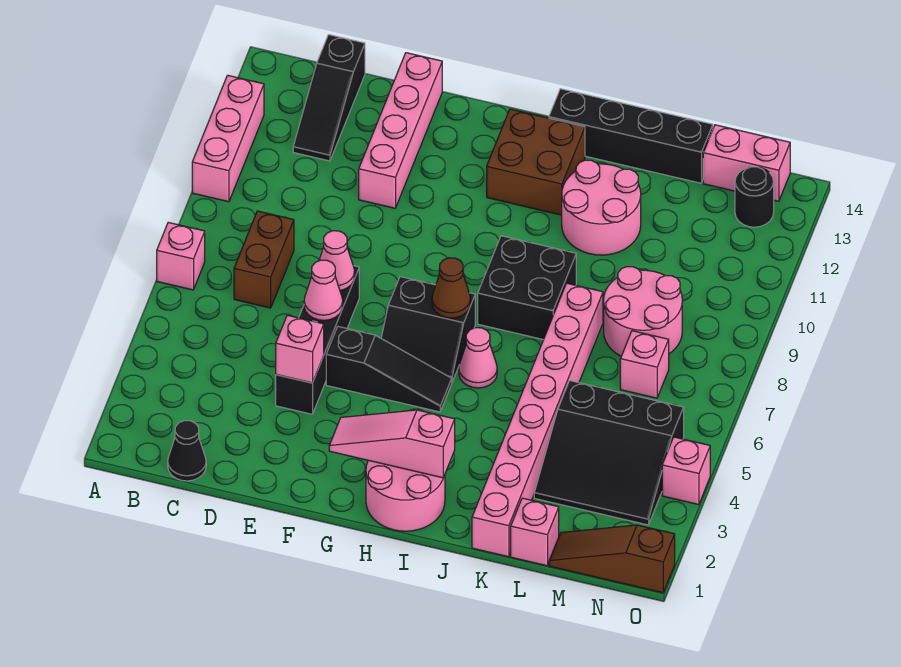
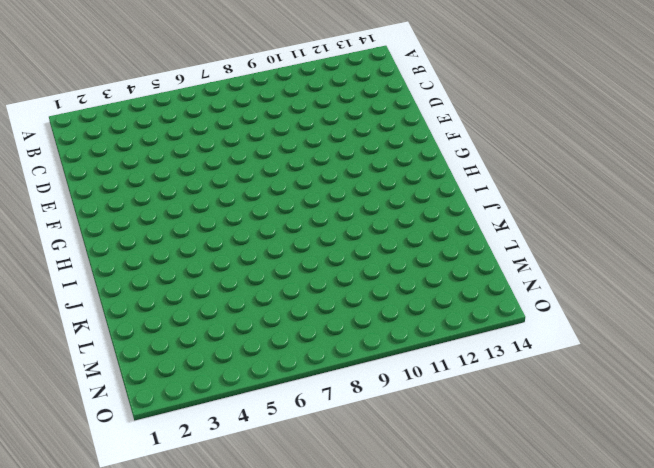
none -> pink 1x1 brick [157,222,205,290]
none -> pink 1x3 brick [192,75,264,202]
none -> black 1x1 cone [168,421,206,481]

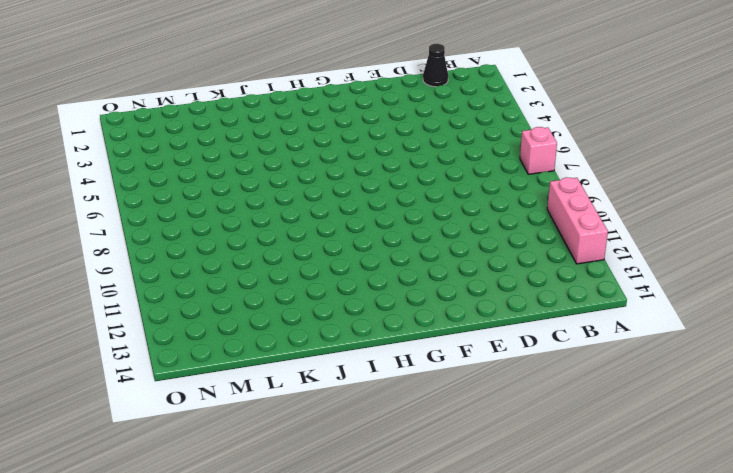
none -> brown 1x2 brick [234,211,294,308]
none -> black 1x3 slope [293,35,365,161]
none -> black 1x4 brick [276,266,359,414]

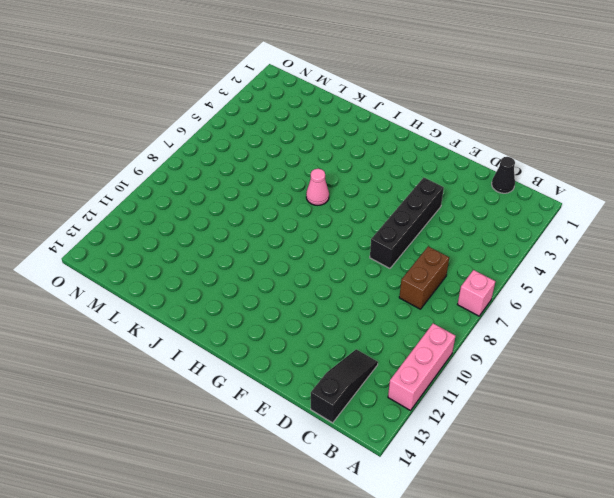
none -> pink 1x4 brick [359,53,442,208]
none -> black 1x3 slope [326,327,452,412]
none -> black 2x2 slope [381,277,475,382]

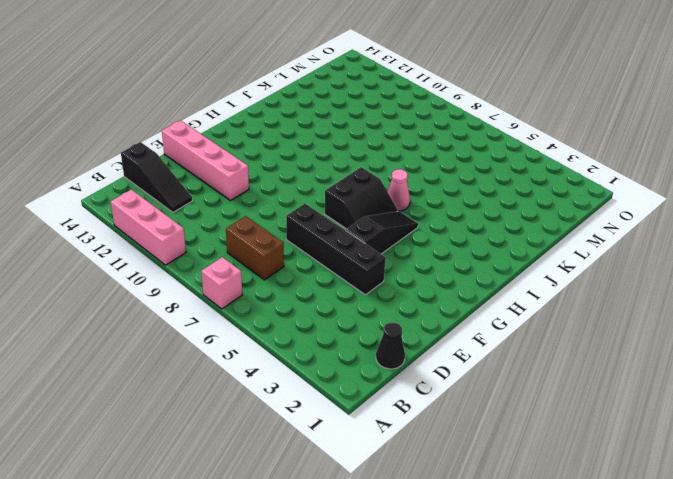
none -> pink 2x2 round brick [366,460,445,531]
none -> brown 2x2 brick [487,109,585,215]
none -> black 2x2 brick [478,236,576,340]

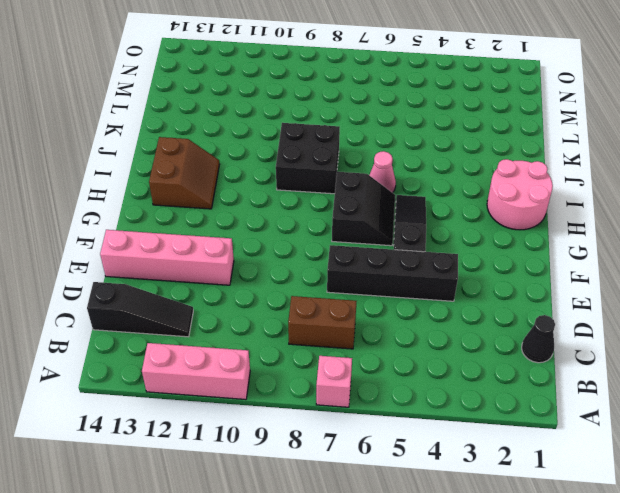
brown 2x2 slope [149,137,220,209] -> brown 2x2 brick [487,109,585,215]
none -> black 1x4 brick [549,89,713,183]
none -> pink 2x2 round brick [562,160,641,255]
none -> pink 1x8 brick [472,283,603,557]

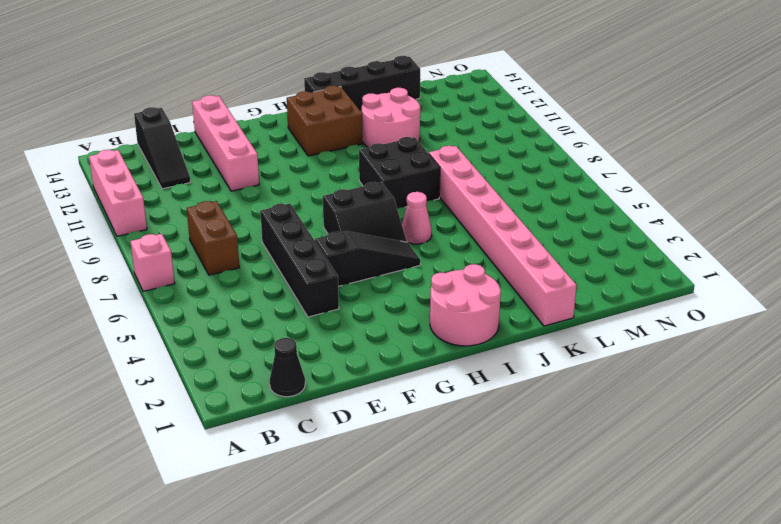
none -> pink 1x1 brick [511,498,559,566]
none -> black 3x3 slope [534,381,684,525]
none -> pink 2x2 round brick [604,267,682,356]

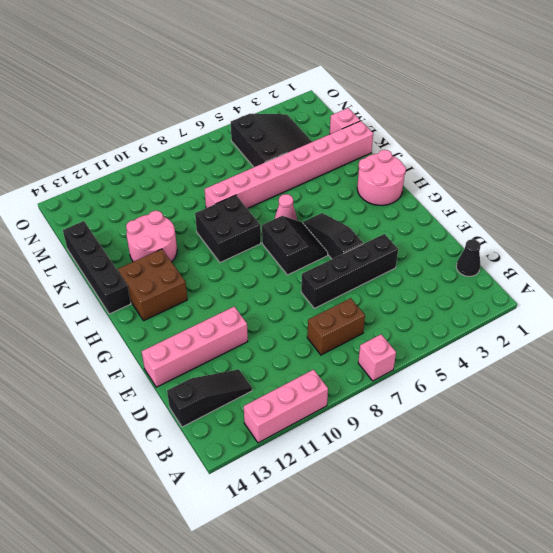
none -> pink 2x2 round brick [604,267,682,356]
none -> brown 1x3 slope [549,525,675,593]
none -> pink 1x1 brick [620,331,669,398]

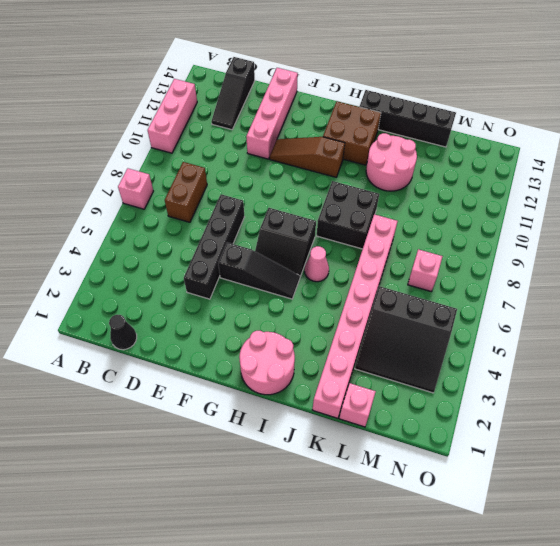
brown 1x3 slope [270,137,345,177] -> brown 1x3 slope moved to [549,525,675,593]
none -> pink 2x2 round brick [604,267,682,356]
none -> pink 1x2 brick [703,125,790,201]
none -> black 1x1 round brick [735,167,774,227]

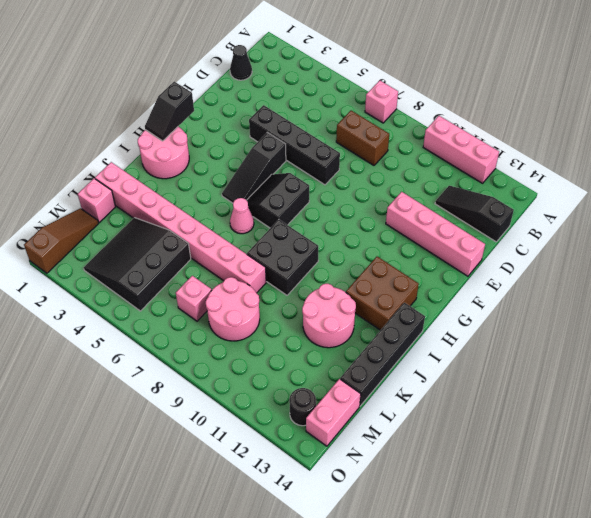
black 1x2 slope [145,82,194,141] -> none
none -> pink 1x1 brick [662,437,710,505]
none -> pink 1x1 brick [276,315,324,383]
none -> pink 1x1 cone [304,260,343,320]

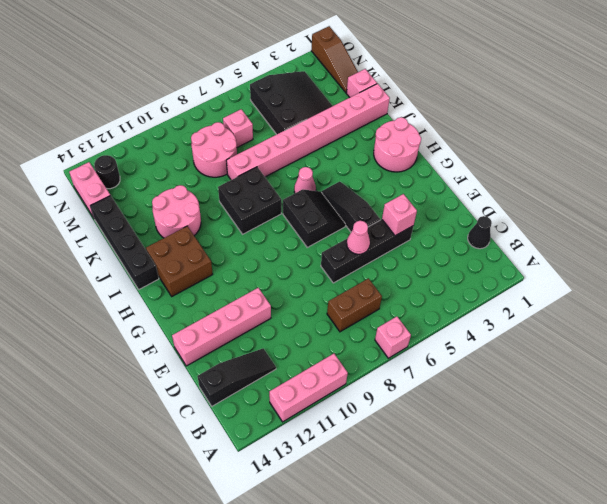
none -> pink 1x1 brick [662,437,710,505]
none -> pink 1x1 cone [319,231,355,290]
none -> pink 1x3 slope [329,410,455,478]

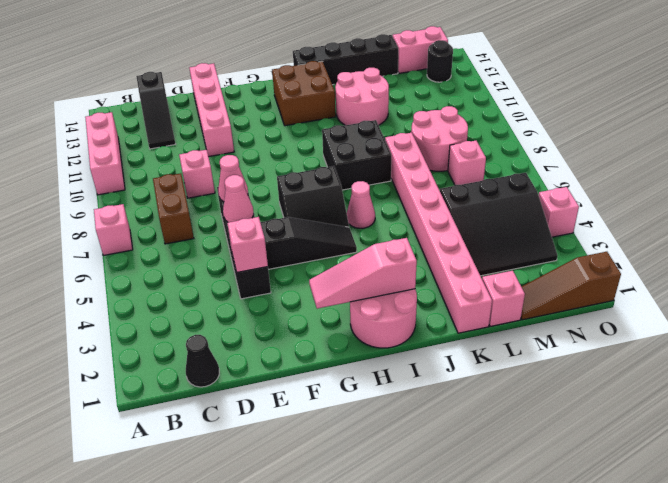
pink 1x1 brick [179,150,215,198] -> none
none -> brown 1x1 cone [432,258,471,318]

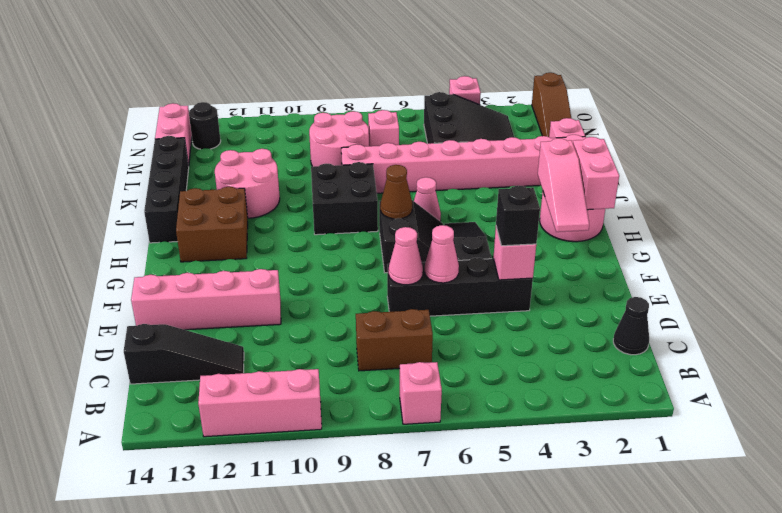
black 1x1 brick [496,186,540,246] -> none
pink 1x2 brick [573,137,619,210] -> none

